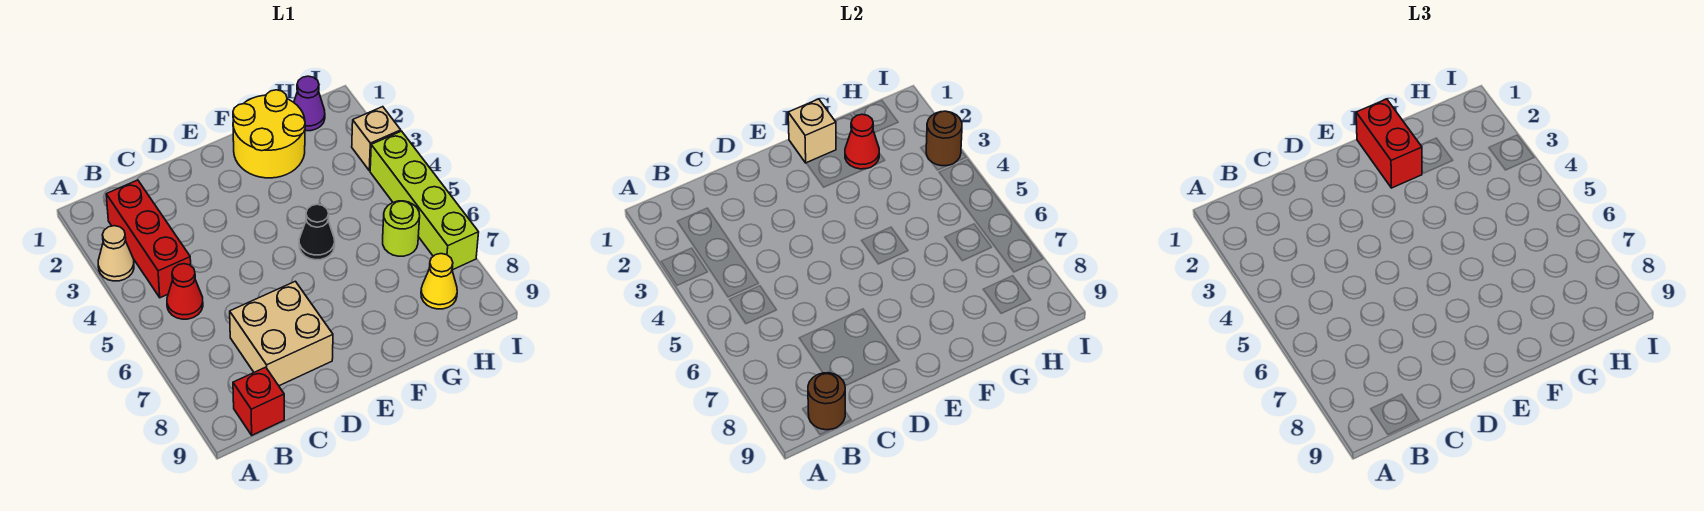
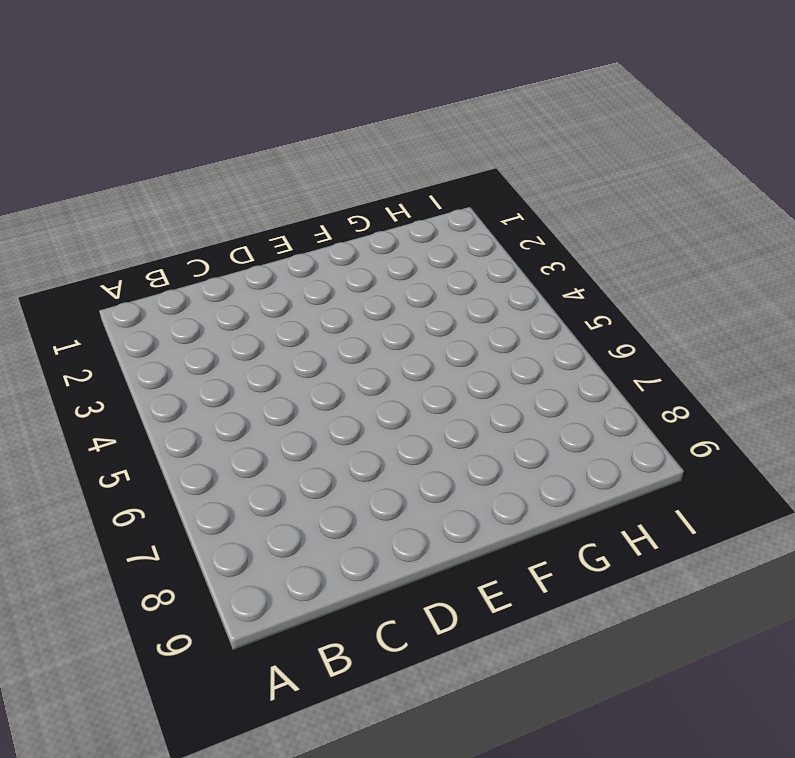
none -> tan 1x1 cone [98,226,134,281]
none -> red 1x3 brick [106,180,191,298]
none -> red 1x1 cone [167,264,203,319]

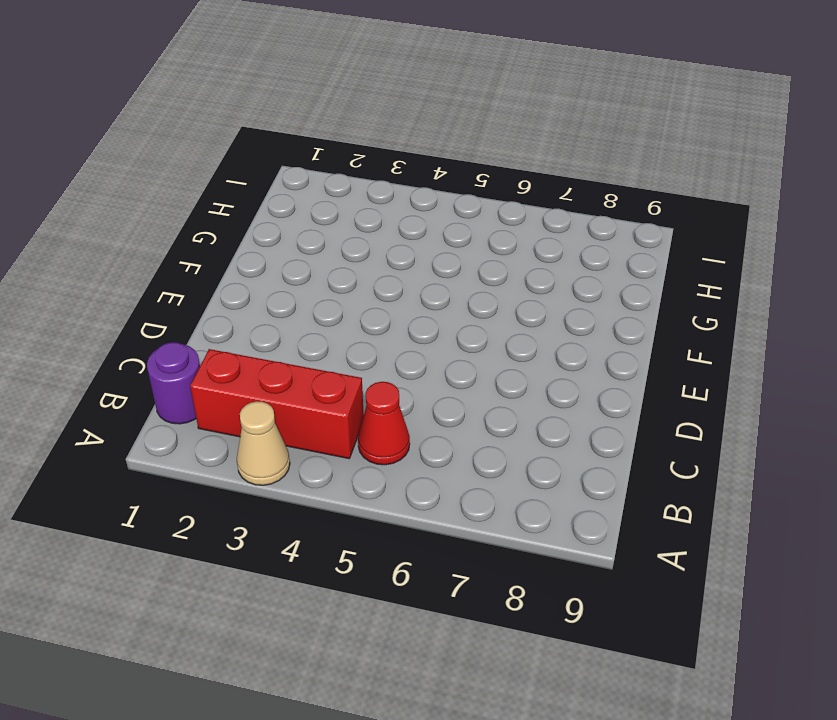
purple 1x1 round brick [147,342,200,424] -> none
none -> red 1x1 brick [233,367,284,435]
none -> tan 2x2 brick [230,281,333,386]
none -> yellow 2x2 round brick [233,90,305,178]

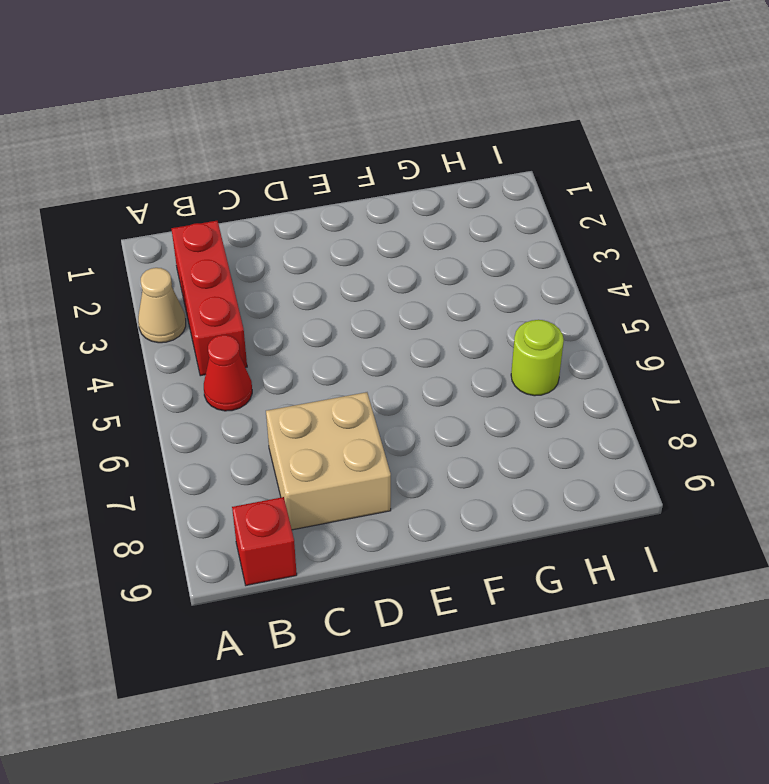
none -> yellow 2x2 round brick [233,90,305,178]
none -> black 1x1 cone [299,204,335,260]
none -> purple 1x1 cone [294,76,325,131]

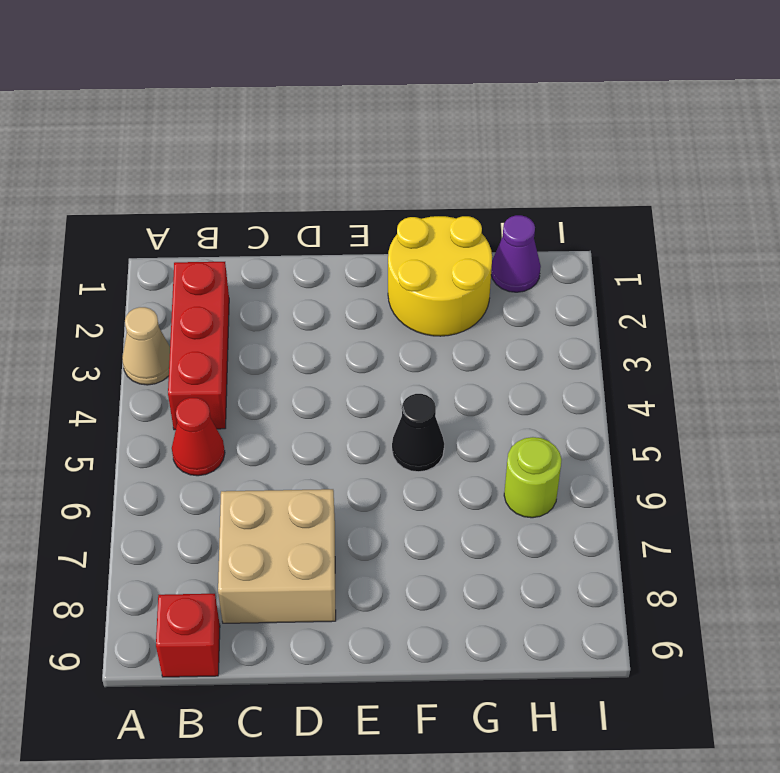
none -> yellow 1x1 cone [421,254,457,309]
none -> tan 1x1 brick [352,107,401,171]
none -> lime 1x4 brick [370,131,479,270]

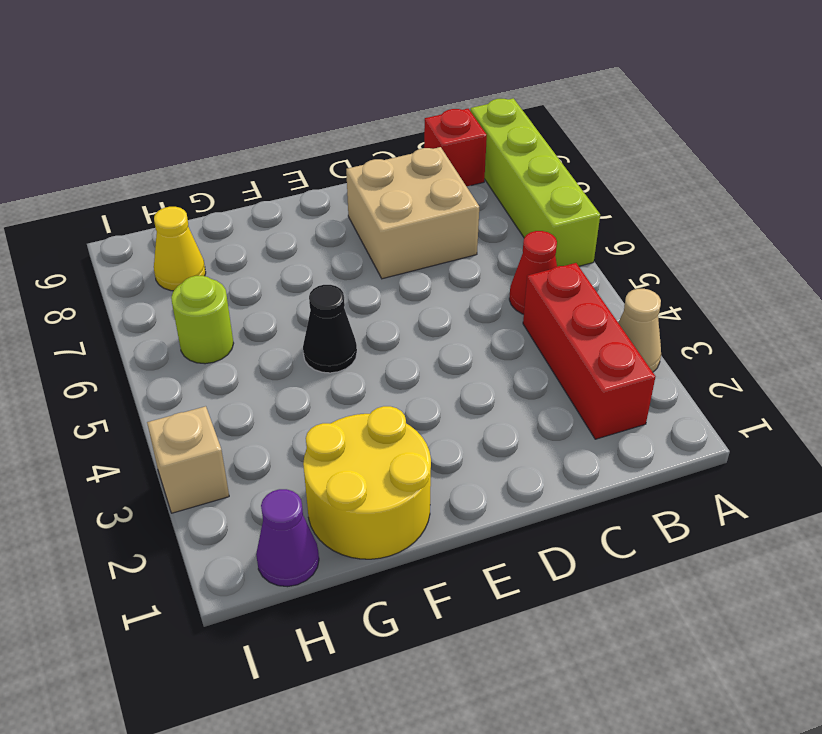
lime 1x4 brick [470,98,600,267] -> lime 1x4 brick moved to [370,131,479,270]
none -> brown 1x1 round brick [808,373,845,430]
none -> tan 1x1 brick [788,99,836,163]
none -> red 1x1 cone [845,114,879,169]

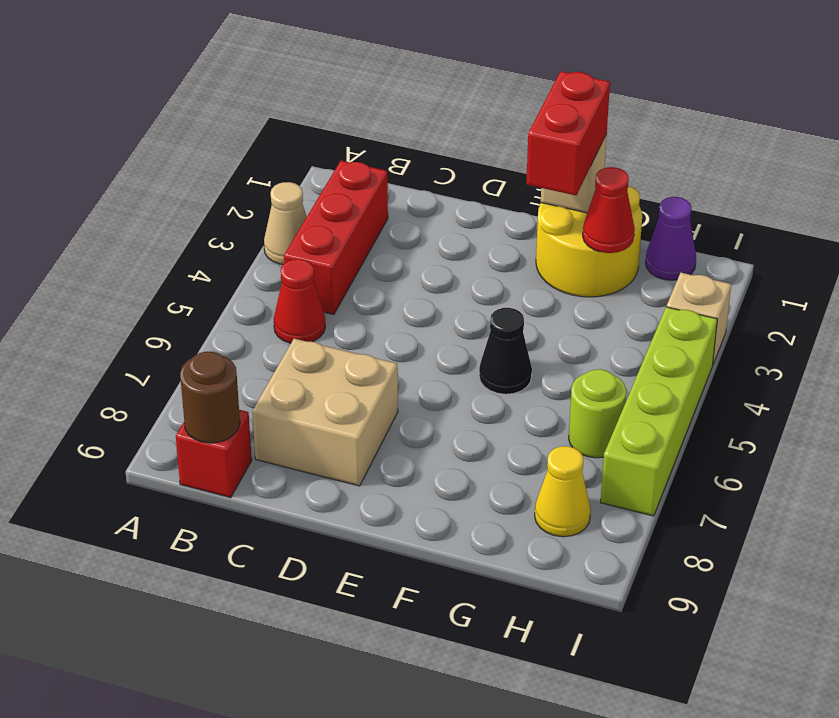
none -> brown 1x1 round brick [926,111,962,166]

